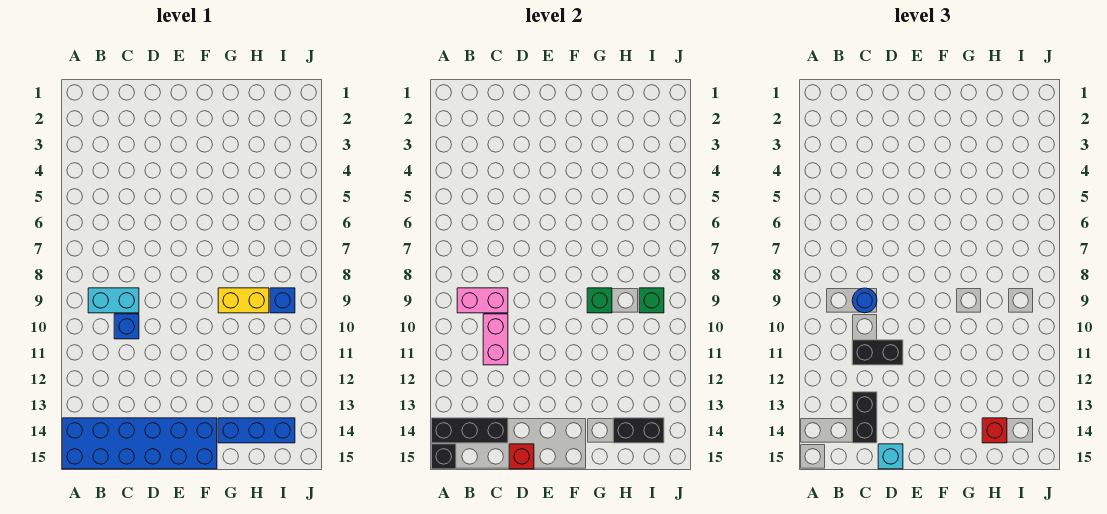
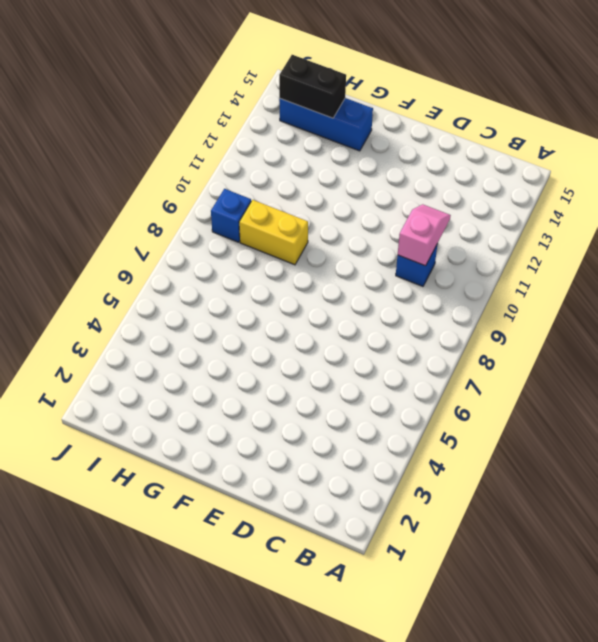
pink 1x2 slope [398,204,451,266] -> pink 1x2 brick [483,314,508,365]
none -> blue 2x6 brick [62,418,217,469]
none -> cyan 1x2 brick [88,288,139,313]
none -> black 1x3 brick [431,418,508,443]

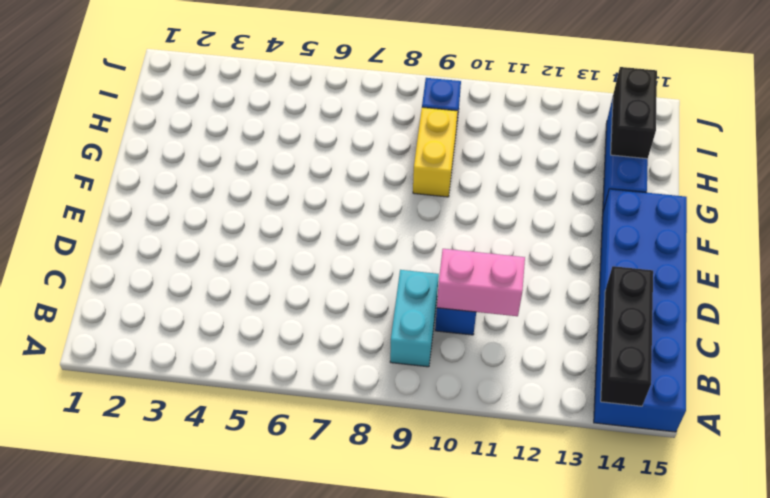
none -> black 1x1 brick [431,444,456,469]
none -> pink 1x2 brick [457,288,508,313]
none -> red 1x1 brick [509,444,534,469]

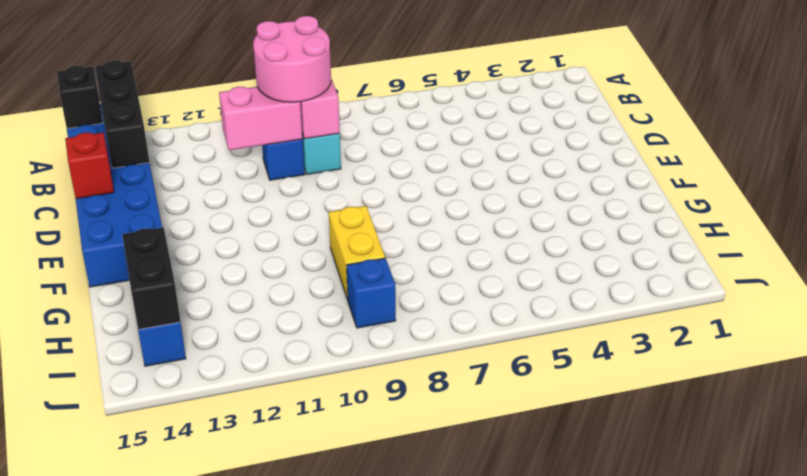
pink 2x2 round brick [253,16,331,102] -> blue 1x1 round brick [852,288,877,313]
none -> green 1x1 brick [587,288,612,313]
none -> green 1x1 brick [639,288,664,313]
none -> black 1x2 brick [852,340,903,365]

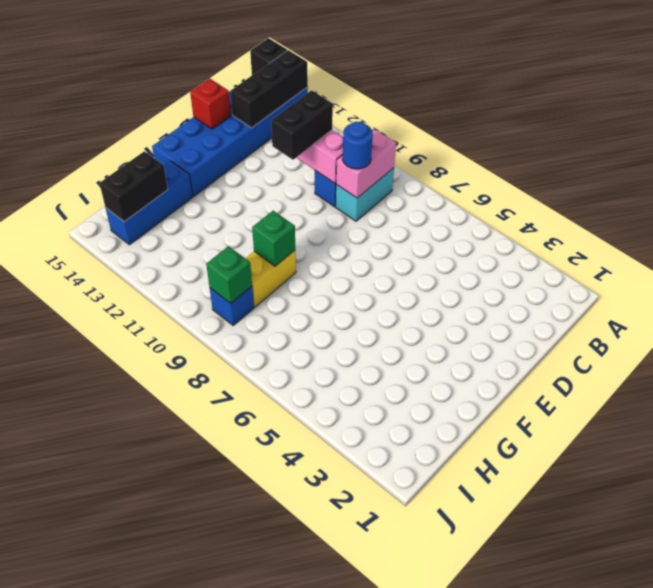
none -> black 1x2 brick [852,392,877,443]
none -> cyan 1x1 brick [878,444,903,469]
none -> red 1x1 brick [982,418,1007,443]

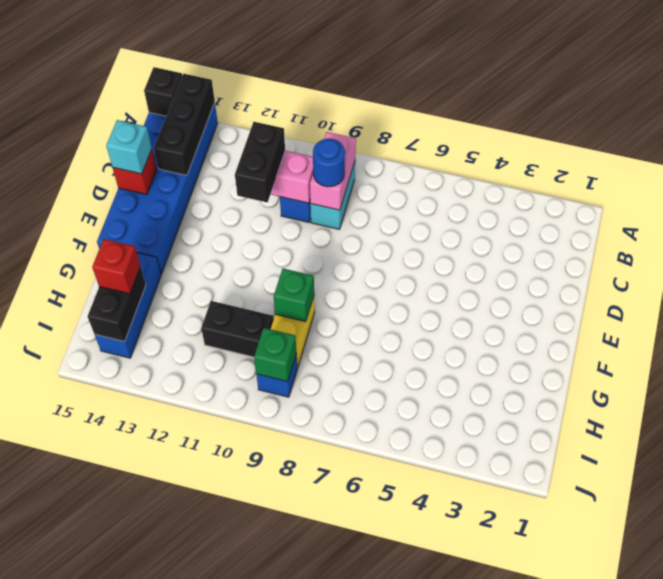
black 1x2 brick [201,301,274,357] -> black 1x2 brick moved to [852,392,877,443]

